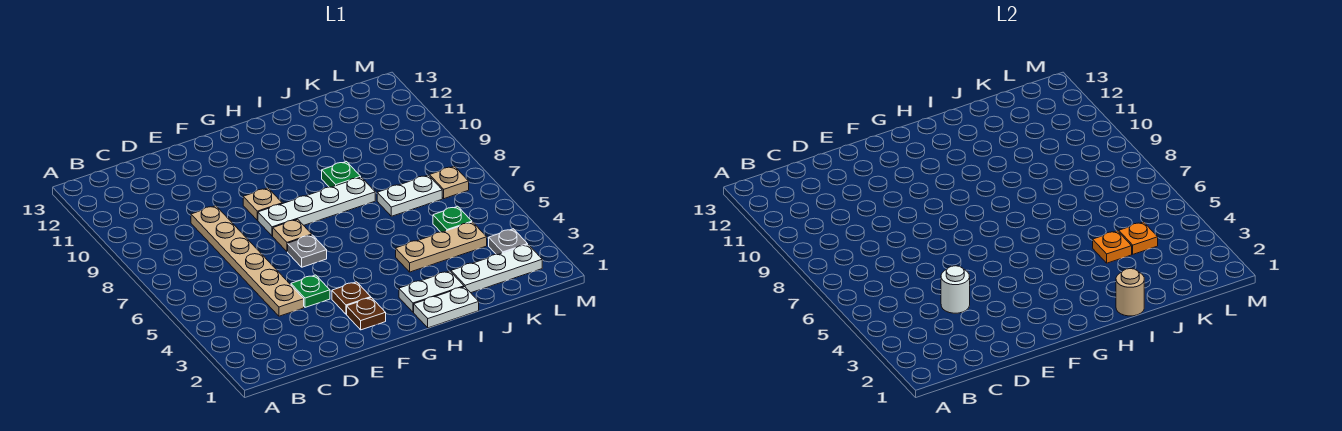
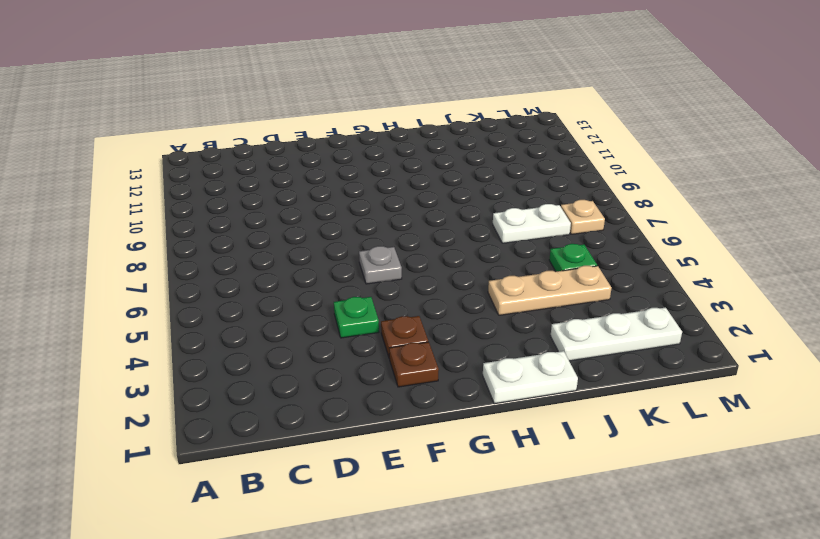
none -> tan 1x6 plate [191,206,304,316]
none -> tan 1x1 plate [273,219,312,252]
none -> white 1x4 plate [258,177,375,236]

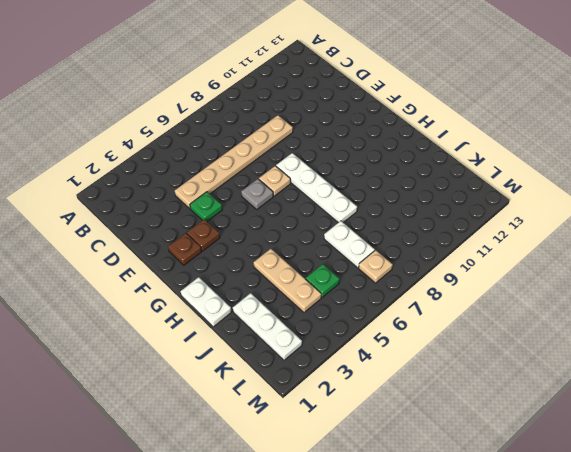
none -> tan 1x1 plate [243,188,282,220]
none -> white 1x2 plate [399,271,464,312]
none -> green 1x1 plate [322,161,361,187]

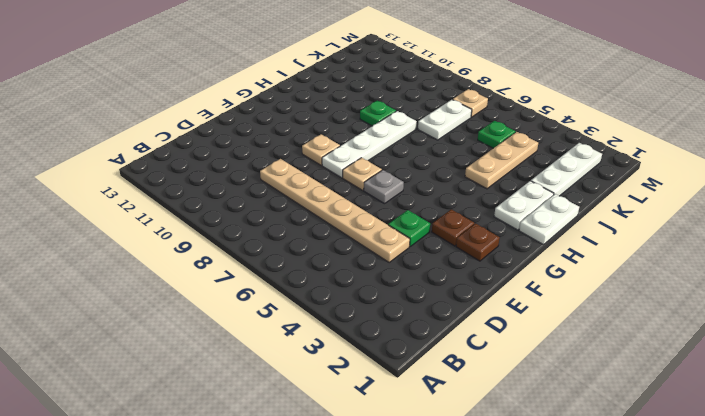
none -> grey 1x1 plate [489,229,528,255]
none -> white 1x1 round brick [941,266,970,313]
none -> tan 1x1 round brick [1116,269,1144,316]

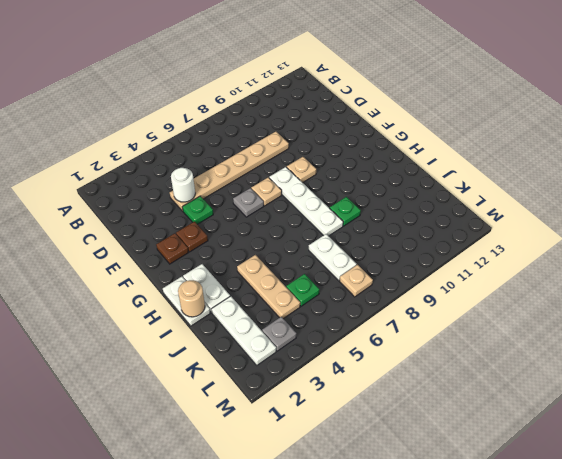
none -> orange 1x1 plate [1093,231,1132,263]
none -> orange 1x1 plate [1119,222,1158,254]

